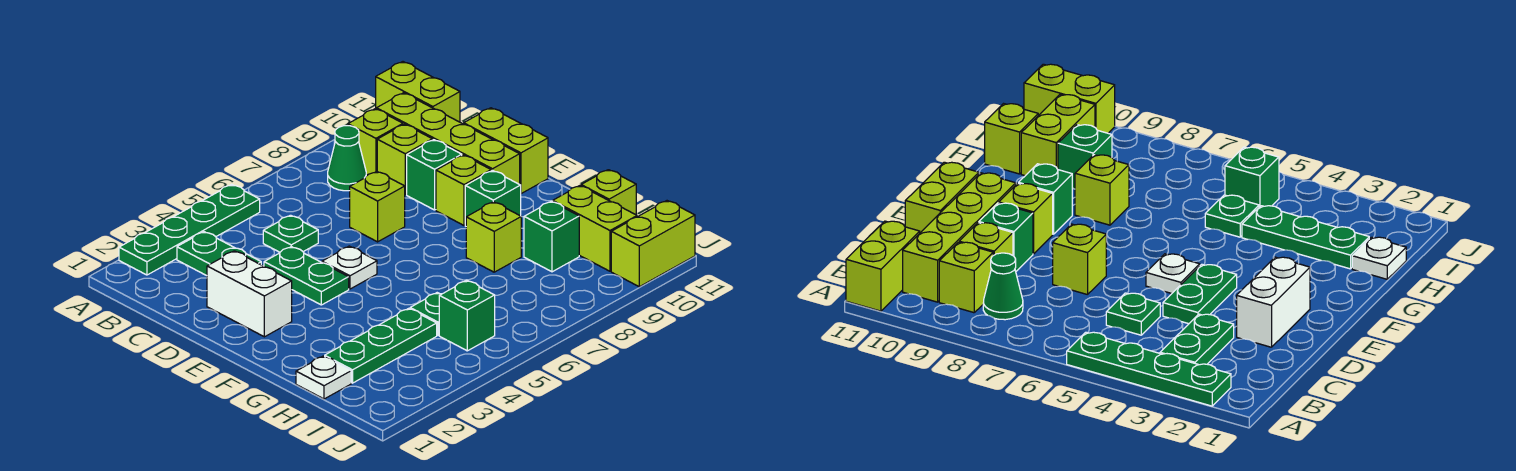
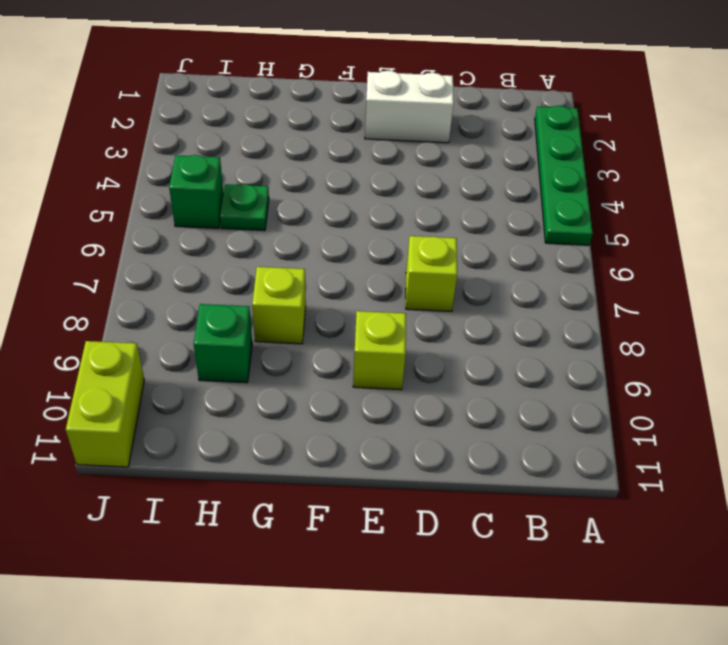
none -> lime 1x2 brick [376,62,460,122]
none -> green 1x2 plate [177,232,261,276]
none -> green 1x1 cone [328,126,366,191]

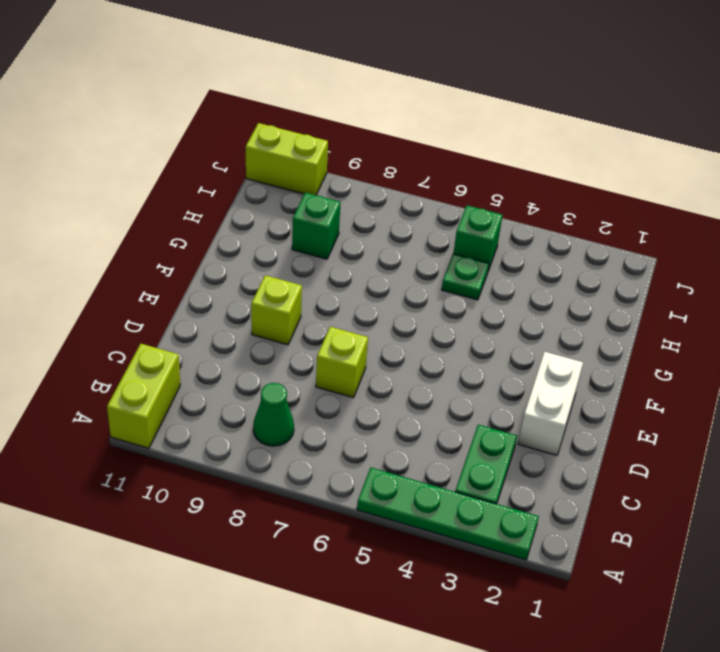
none -> lime 1x1 brick [348,109,403,175]
none -> lime 1x4 brick [376,93,520,184]
none -> green 1x1 plate [263,215,318,252]

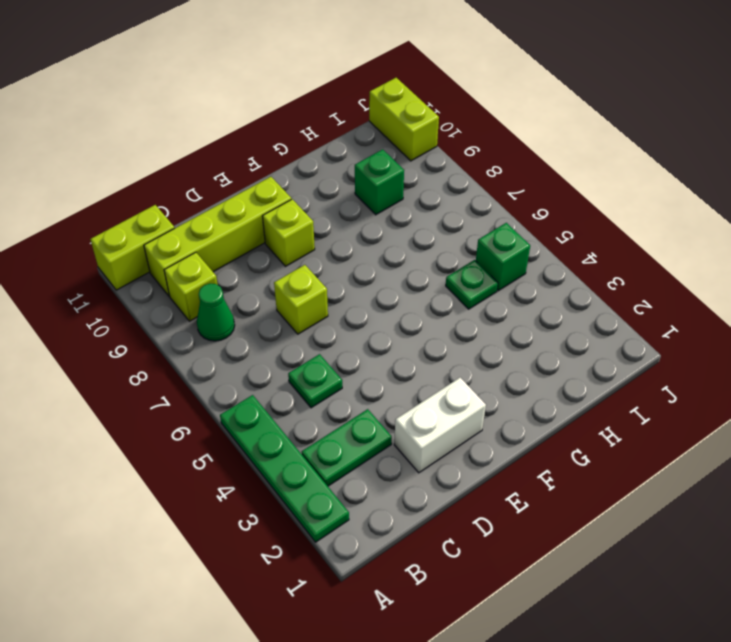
none -> lime 1x1 brick [377,124,432,194]
none -> green 1x2 plate [264,247,349,305]
none -> green 1x1 brick [407,140,462,210]

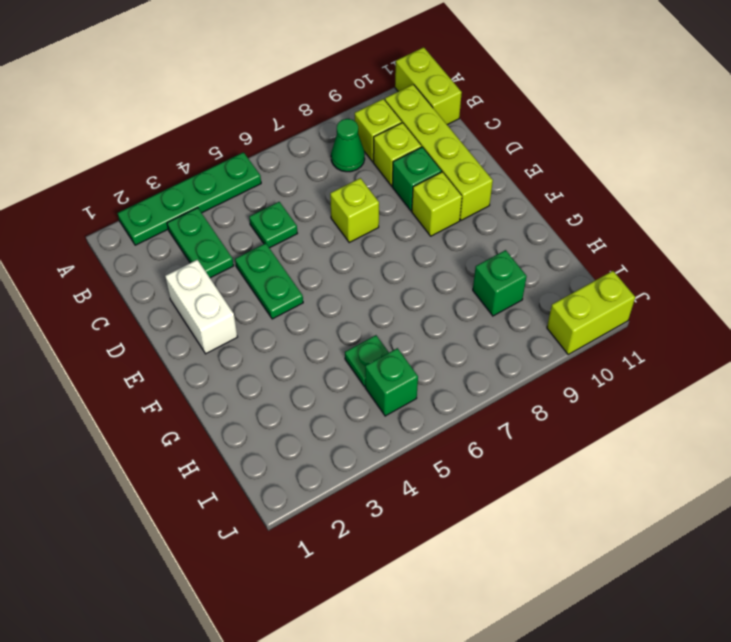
none -> lime 1x2 brick [464,108,548,194]
none -> white 1x1 plate [322,246,377,289]
none -> green 1x1 brick [465,170,521,226]

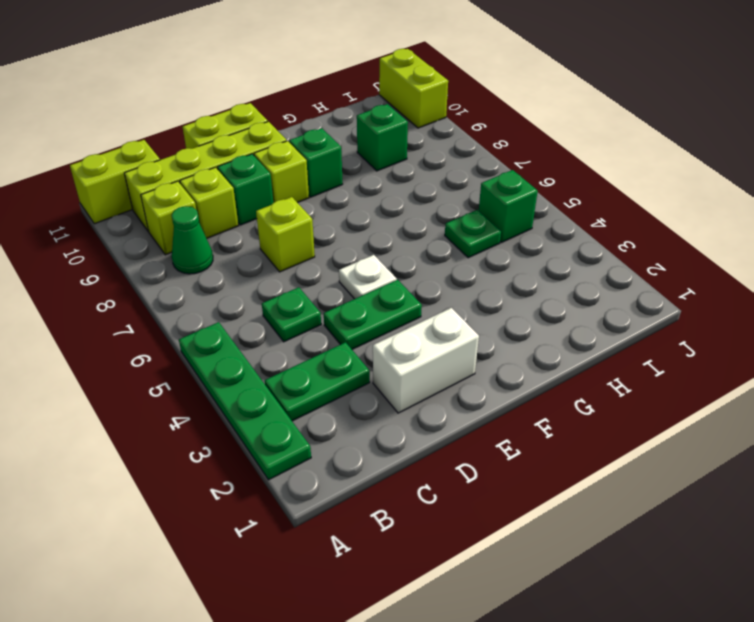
none -> lime 1x1 brick [466,202,521,272]
none -> white 1x1 plate [296,356,351,399]
none -> green 1x3 plate [325,308,437,383]

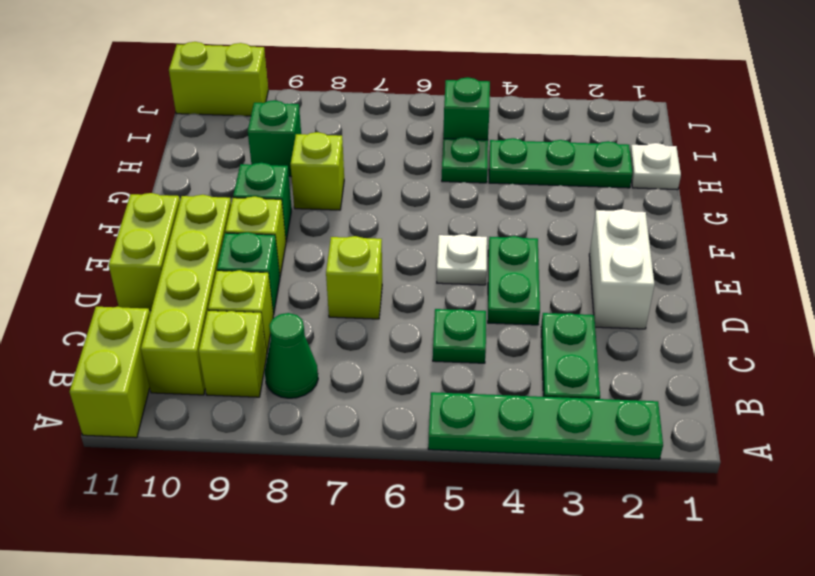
none -> lime 1x2 brick [553,186,637,271]
none -> lime 1x1 brick [581,170,636,215]

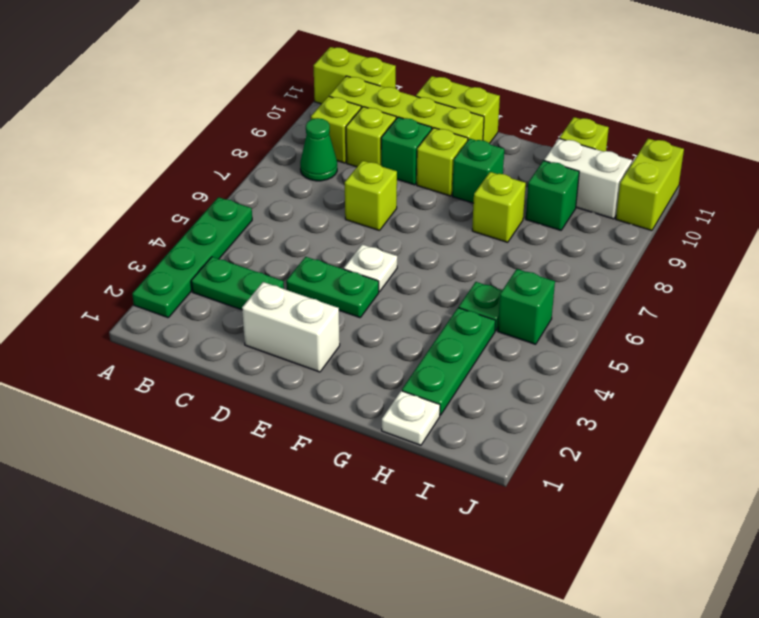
white 1x2 brick [544,139,632,219] -> lime 1x2 brick [553,186,637,271]
none -> green 1x1 plate [263,215,318,252]

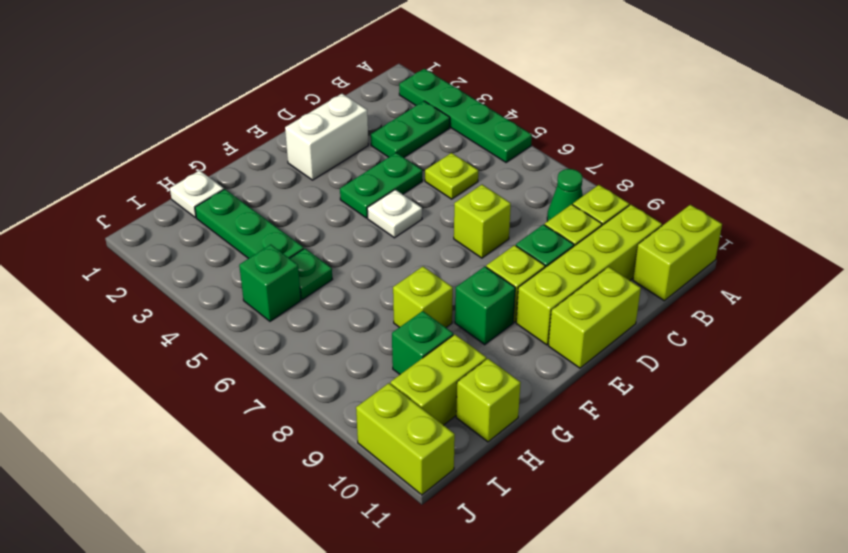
lime 1x1 plate [425,153,478,199] -> green 1x1 plate [263,215,318,252]

